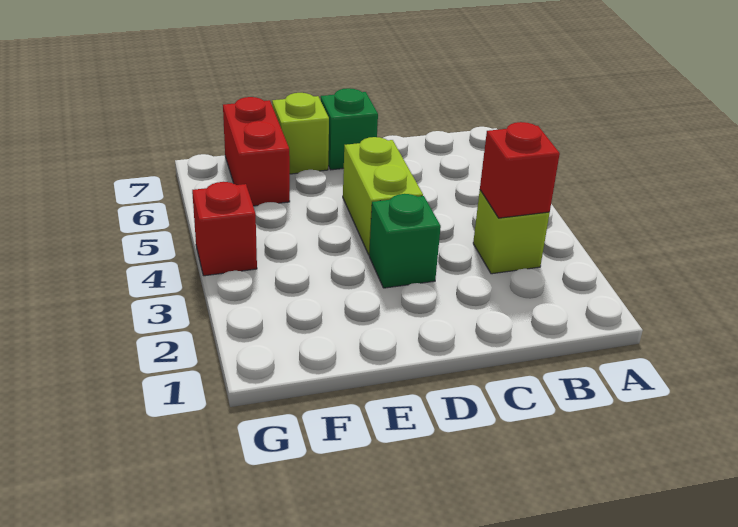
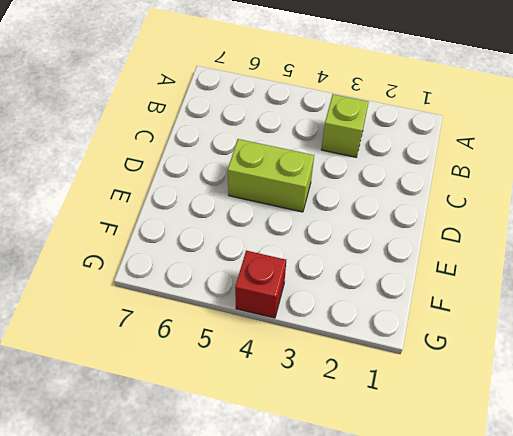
none -> green 1x1 brick [369,194,441,288]
none -> green 1x1 brick [321,88,378,170]

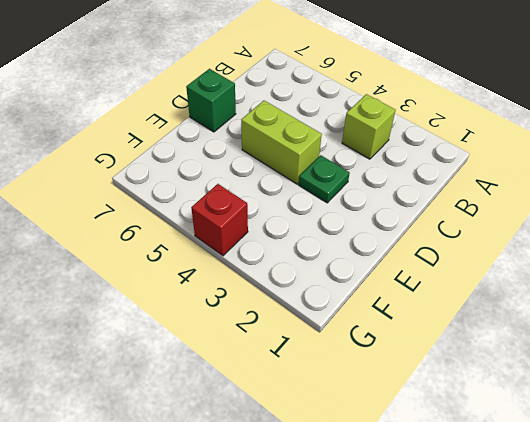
green 1x1 plate [299,155,350,203] -> green 1x1 brick [369,194,441,288]
none -> lime 1x1 brick [272,93,329,174]
none -> red 1x2 brick [223,97,290,206]

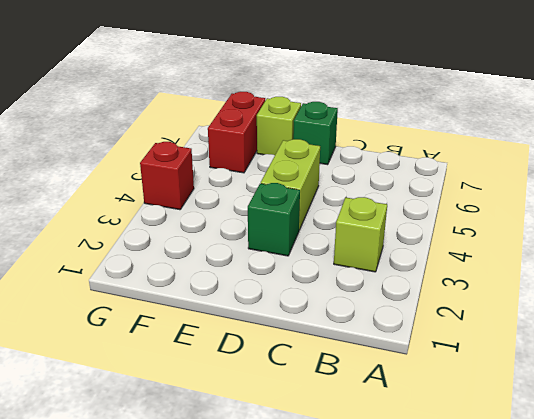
none -> red 1x1 brick [480,122,560,218]

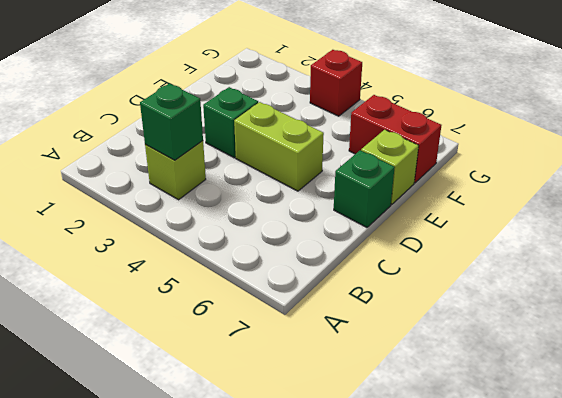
green 1x1 brick [140,83,203,160] -> red 1x1 brick [480,122,560,218]

